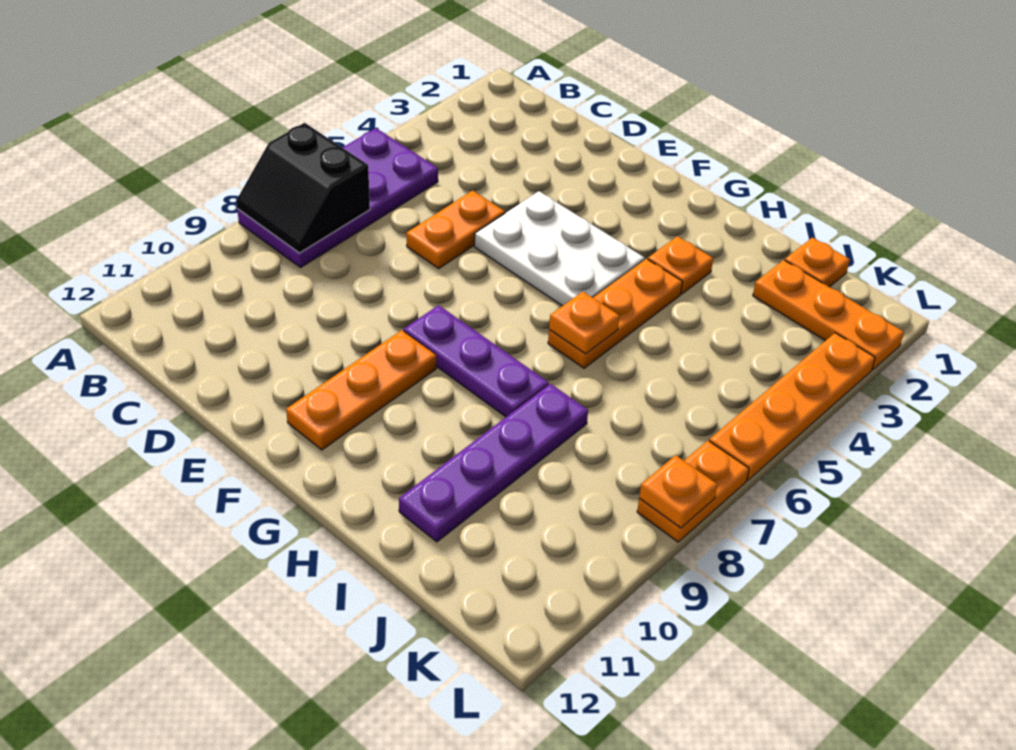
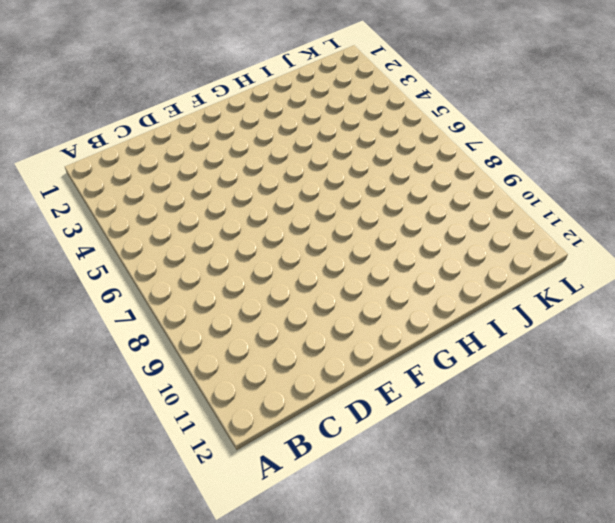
none -> purple 2x4 plate [237,128,438,267]
none -> orange 1x2 plate [406,191,505,269]
none -> white 2x3 plate [475,191,645,306]

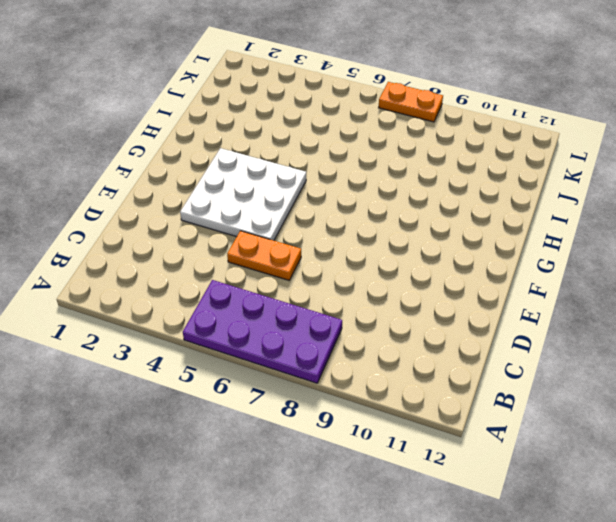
white 3x3 plate [180,148,306,240] -> white 2x3 plate [475,191,645,306]
none -> purple 1x3 plate [404,305,549,417]
none -> orange 1x3 plate [286,330,436,450]
none -> orange 1x1 plate [648,236,713,294]

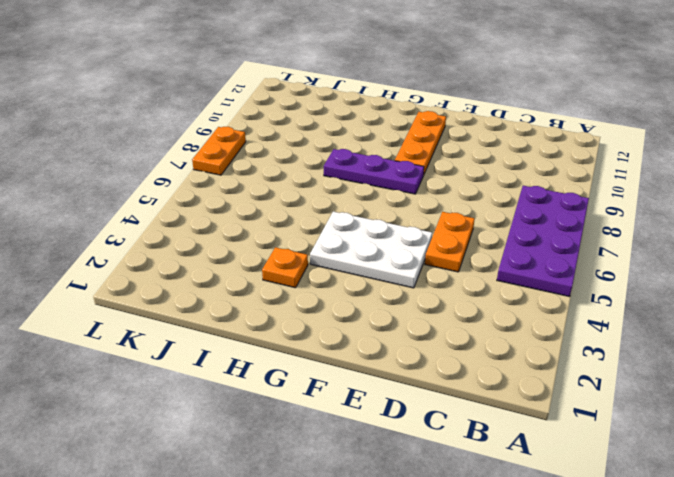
none -> orange 1x3 plate [548,259,682,368]
none -> purple 1x4 plate [399,384,588,542]
none -> orange 1x1 plate [785,238,850,287]

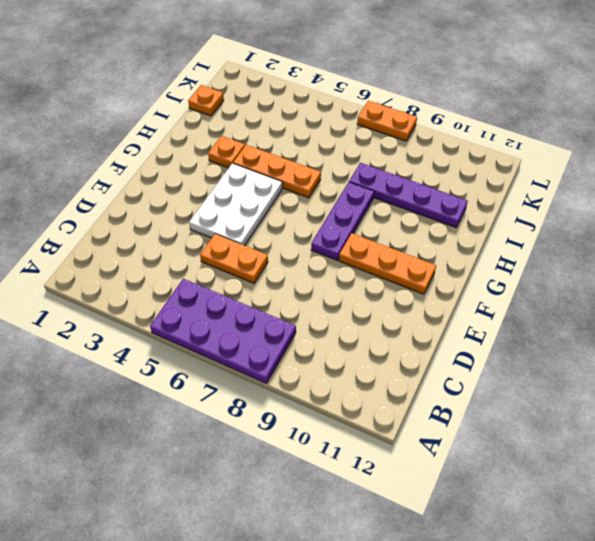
none -> orange 1x3 plate [753,260,904,370]
none -> orange 1x4 plate [709,333,875,481]
none -> black 2x2 slope [236,123,370,253]

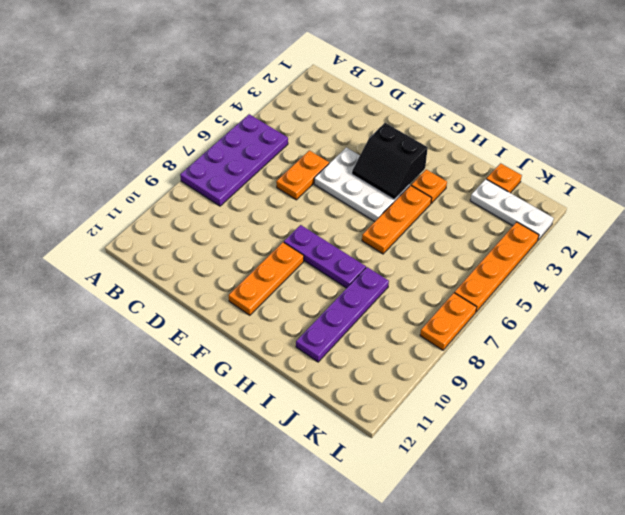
black 2x2 slope [352,123,428,200] -> black 2x2 slope moved to [236,123,370,253]
white 1x3 plate [470,179,554,240] -> orange 1x3 plate [753,260,904,370]
none -> orange 1x1 plate [549,292,620,354]
none -> orange 1x1 plate [639,455,718,528]

